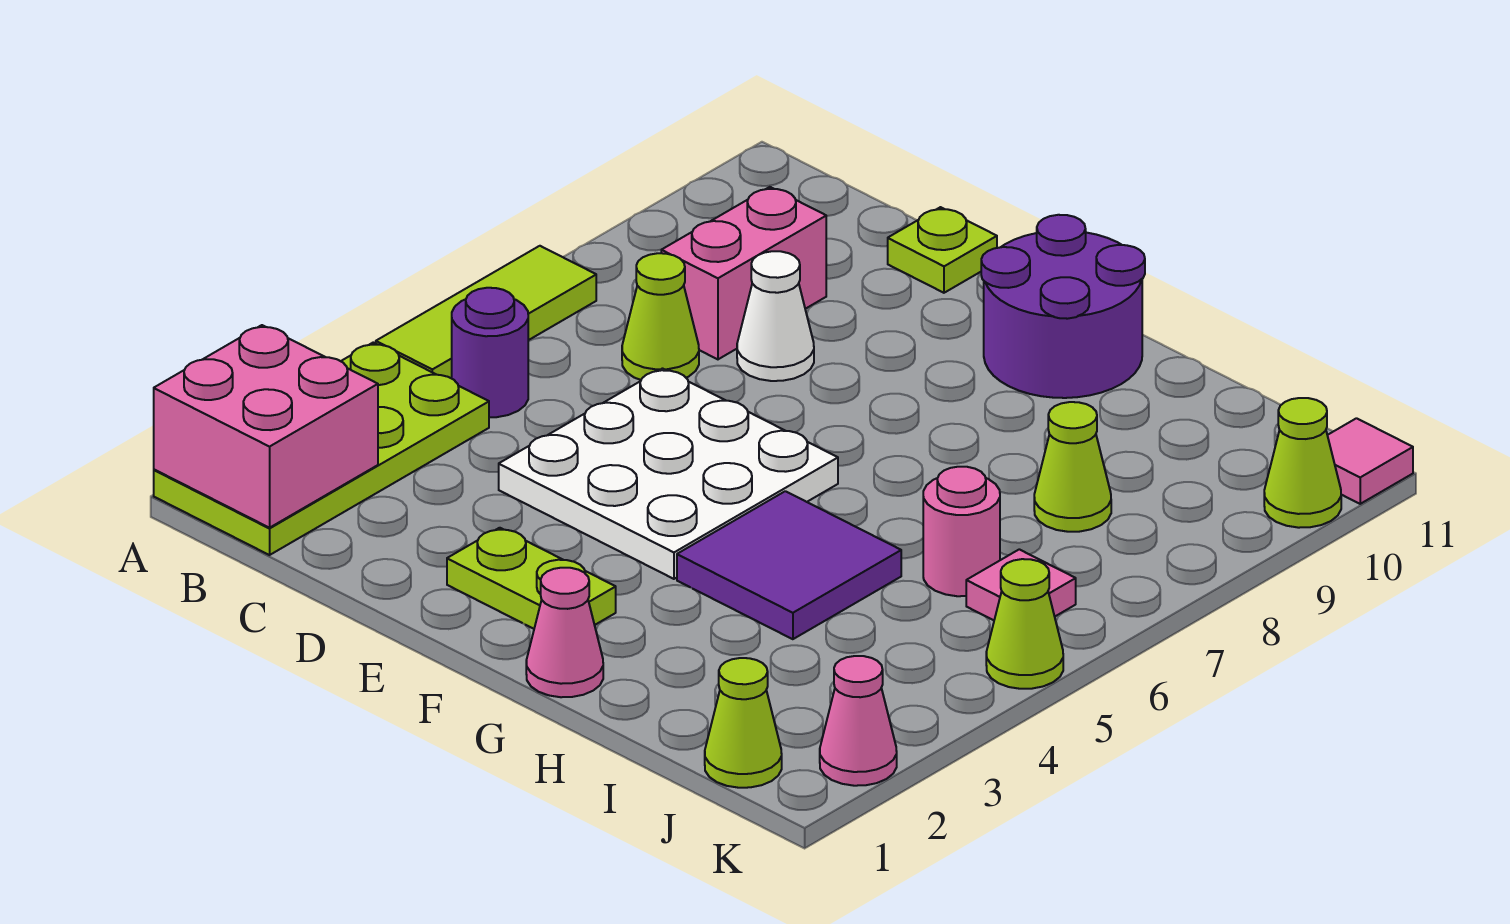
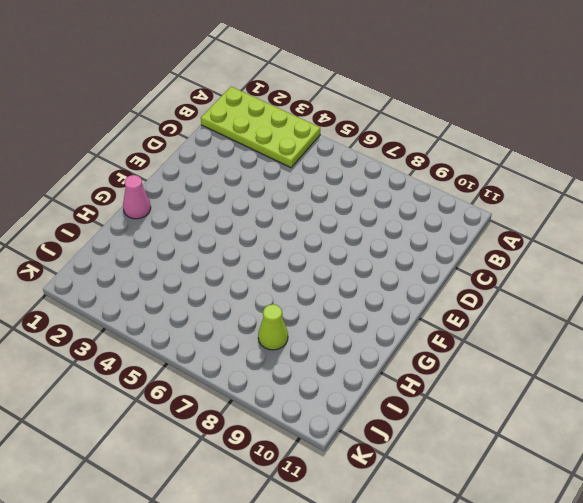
none -> lime 1x3 tile [376,246,596,378]
none -> purple 1x1 round brick [452,288,528,417]
none -> lime 1x1 cone [622,253,699,380]

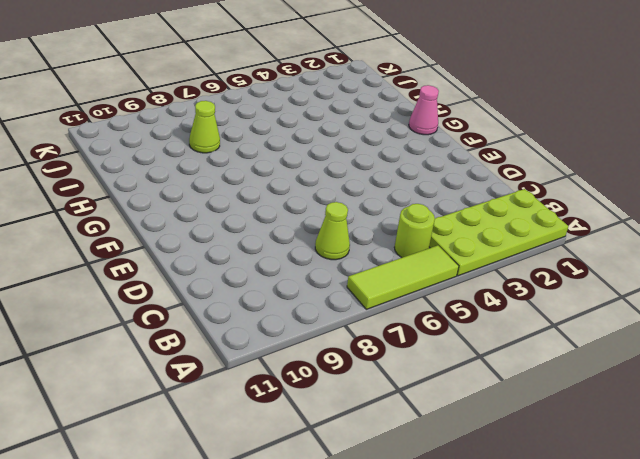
lime 1x1 round brick [394,204,435,258] -> purple 1x1 round brick [452,288,528,417]
none -> pink 1x2 brick [661,187,826,359]
none -> white 3x3 plate [499,369,838,579]
none -> white 1x1 cone [737,251,814,381]

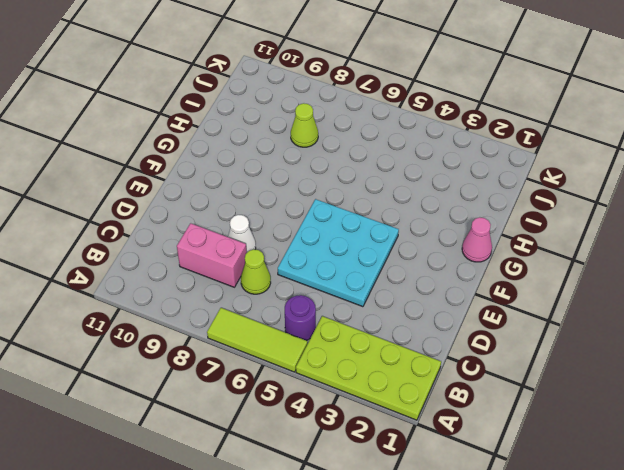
cyan 3x3 plate [278,199,399,307] -> white 3x3 plate [499,369,838,579]
none -> lime 1x1 plate [888,207,997,293]
none -> lime 1x2 plate [447,528,616,629]
none -> purple 2x2 round brick [981,215,1145,398]

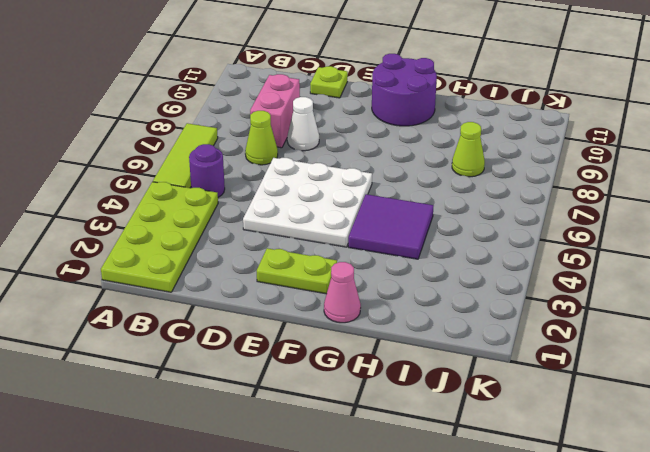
none -> pink 1x1 round brick [923,467,1000,596]
none -> lime 1x1 cone [705,658,782,788]
none -> pink 1x1 tile [966,549,1076,620]

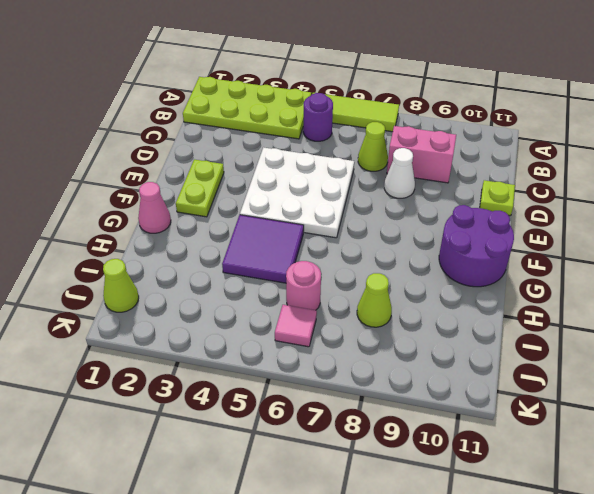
none -> pink 1x1 cone [820,656,897,786]
none -> lime 1x1 cone [986,559,1063,689]
none -> lime 1x1 cone [1264,398,1341,528]

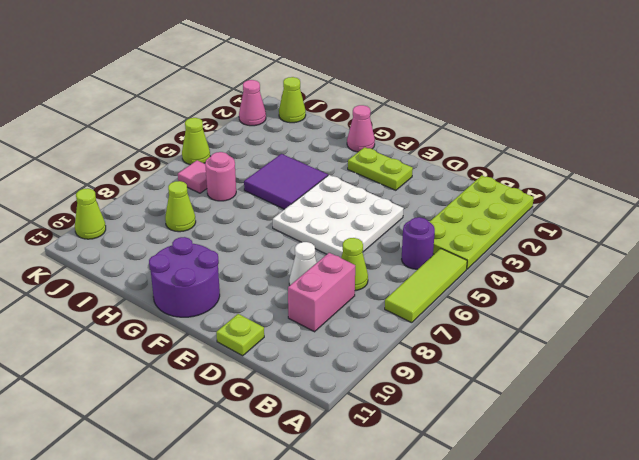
none -> pink 1x1 tile [1327,418,1413,504]
none -> pink 2x2 brick [154,325,378,528]

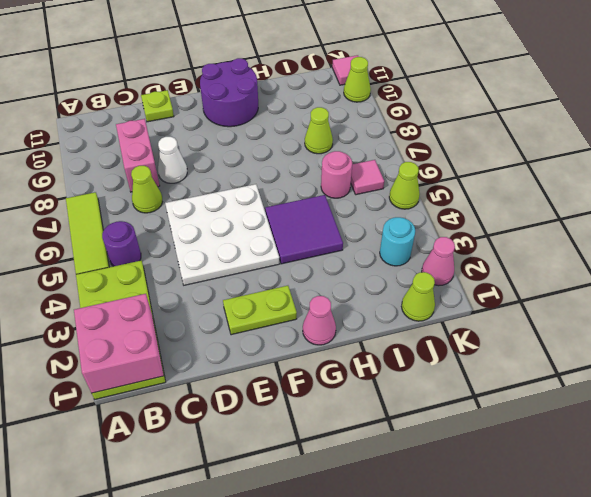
cyan 1x1 round brick [380,217,415,266] -> none

